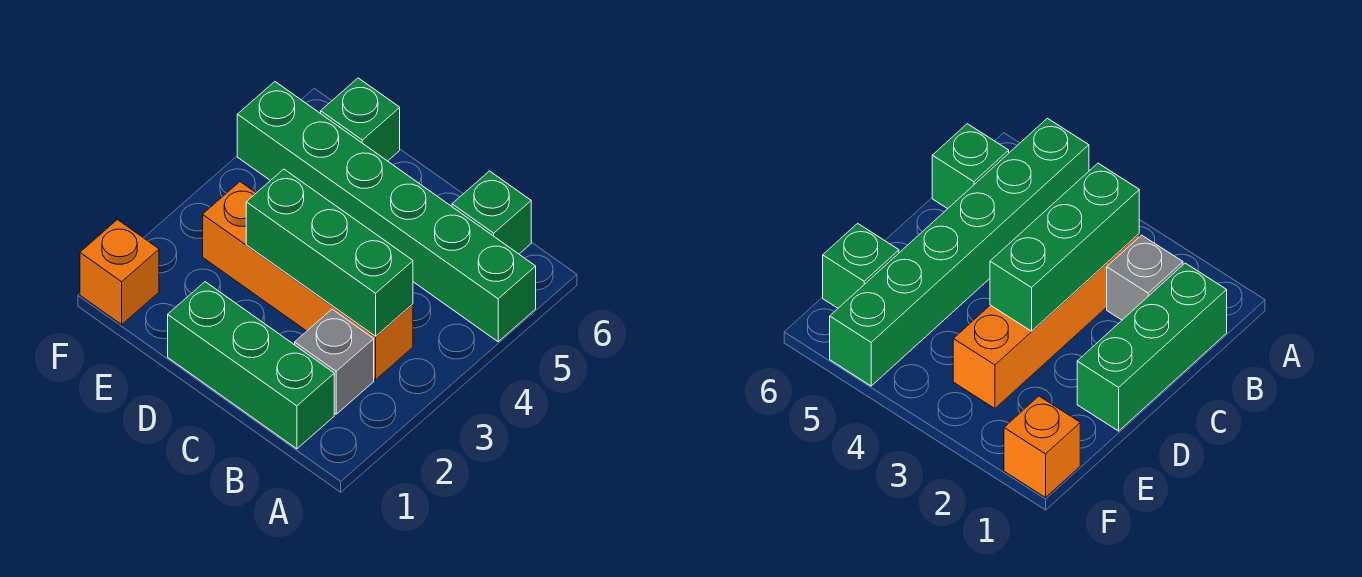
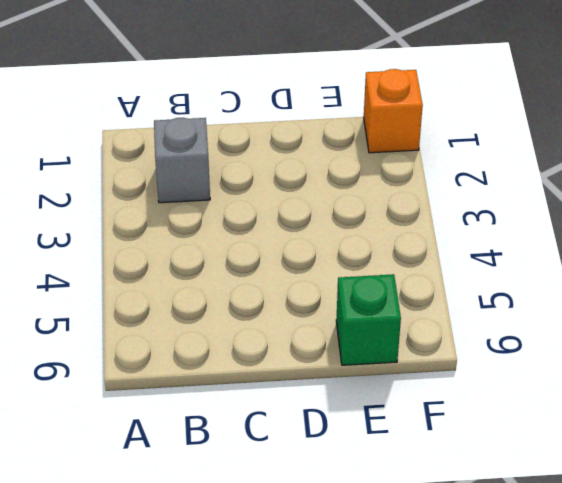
none -> green 1x6 brick [237,82,536,342]
none -> green 1x3 brick [168,282,334,449]

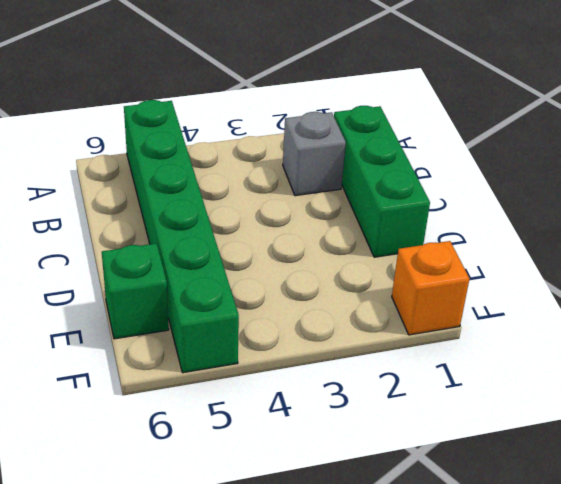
none -> orange 1x4 brick [203,182,413,380]
none -> green 1x1 brick [452,171,531,254]

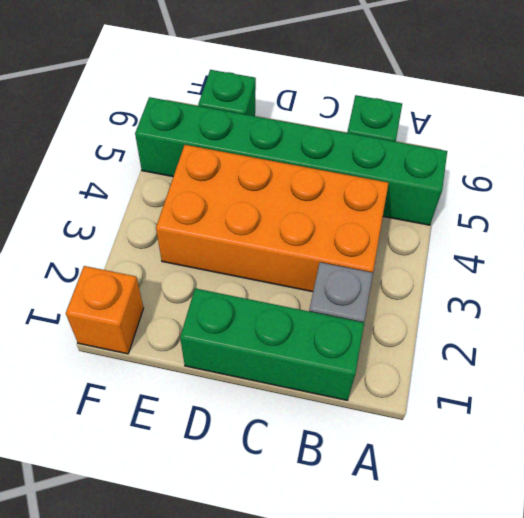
orange 2x4 brick [156,145,389,292] -> orange 1x4 brick [203,182,413,380]
none -> green 1x3 brick [246,169,413,336]

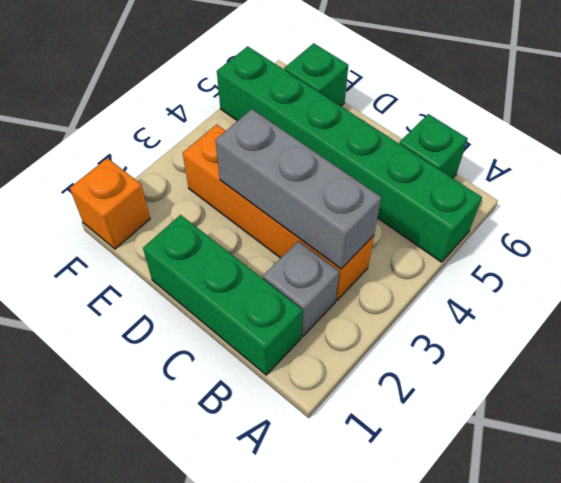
grey 1x3 brick [215,109,381,269] -> green 1x3 brick [246,169,413,336]

